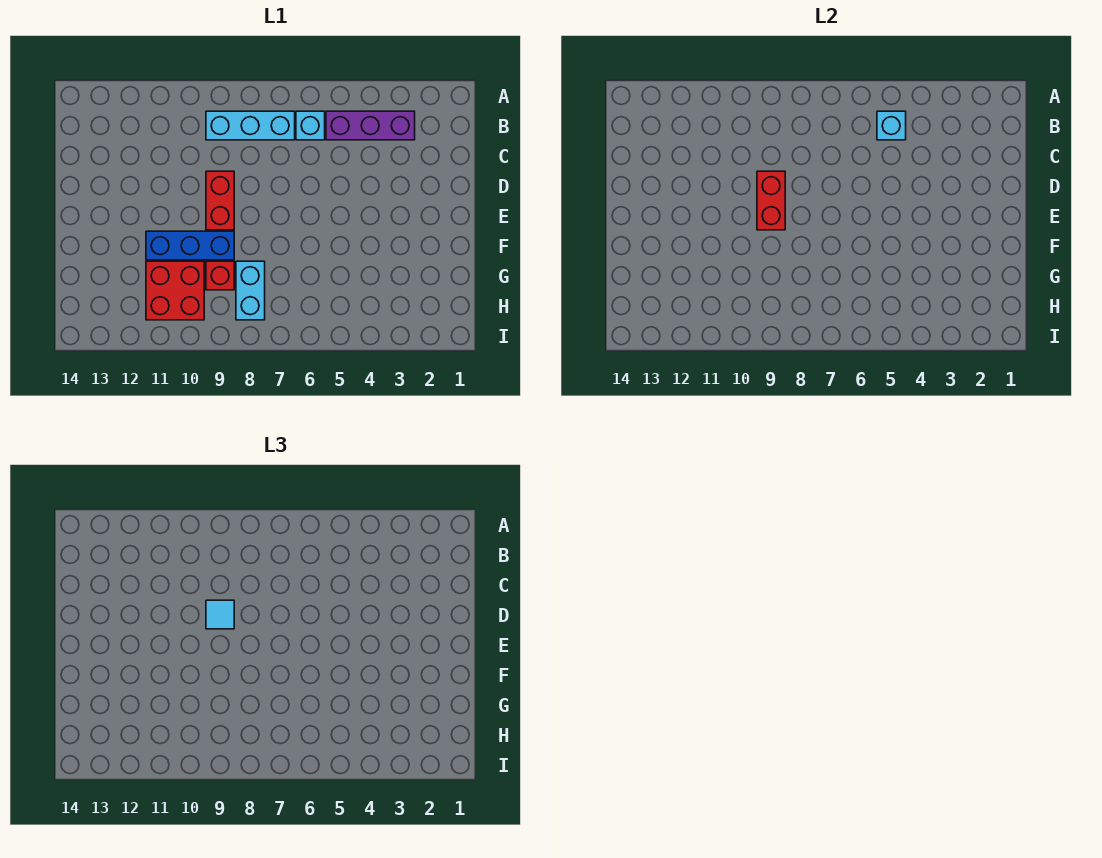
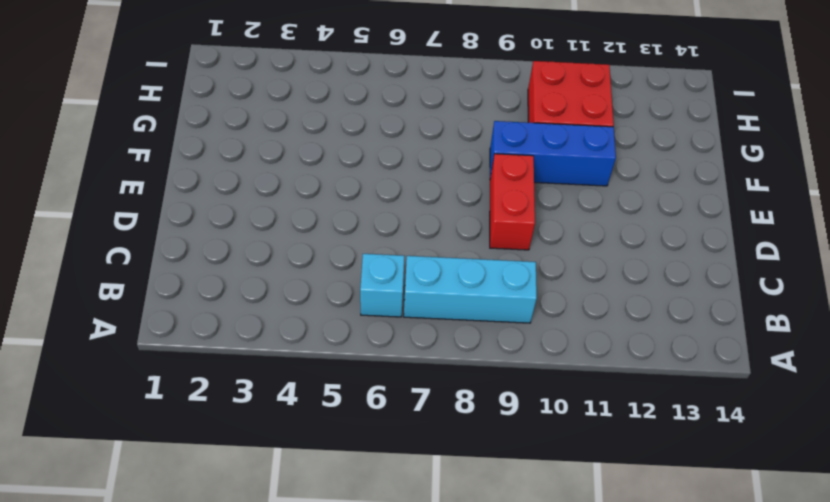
none -> purple 1x3 brick [326,111,415,140]
none -> cyan 1x2 brick [236,261,265,320]

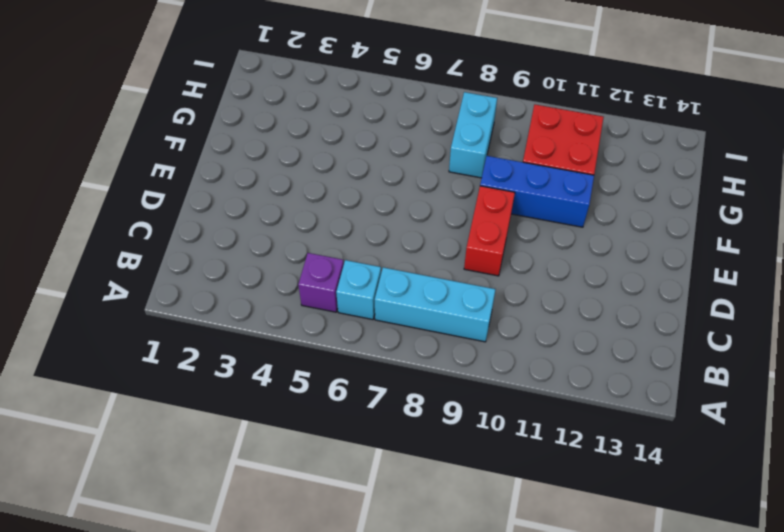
purple 1x1 brick [298,253,344,312] -> purple 1x3 brick [326,111,415,140]
none -> red 1x1 brick [206,261,234,290]
none -> cyan 1x1 brick [877,111,906,140]

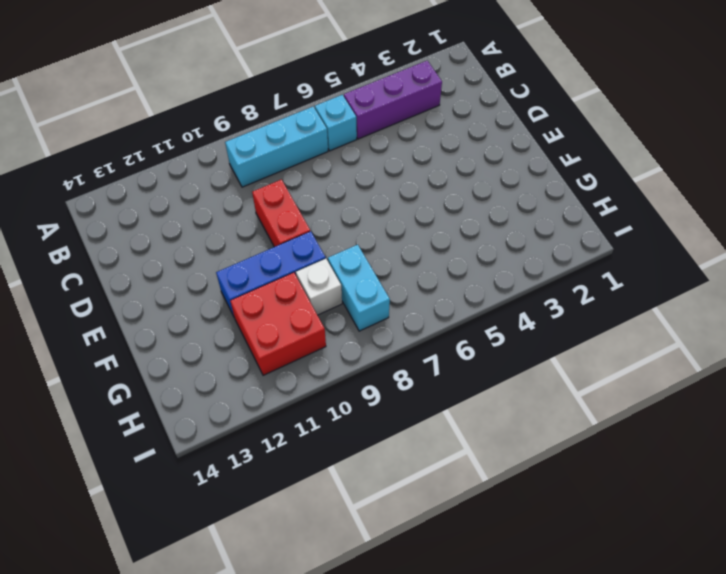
white 1x1 brick [296,259,342,315] -> red 1x1 brick [206,261,234,290]
none -> cyan 1x1 brick [877,111,906,140]
none -> red 1x2 brick [757,171,785,230]

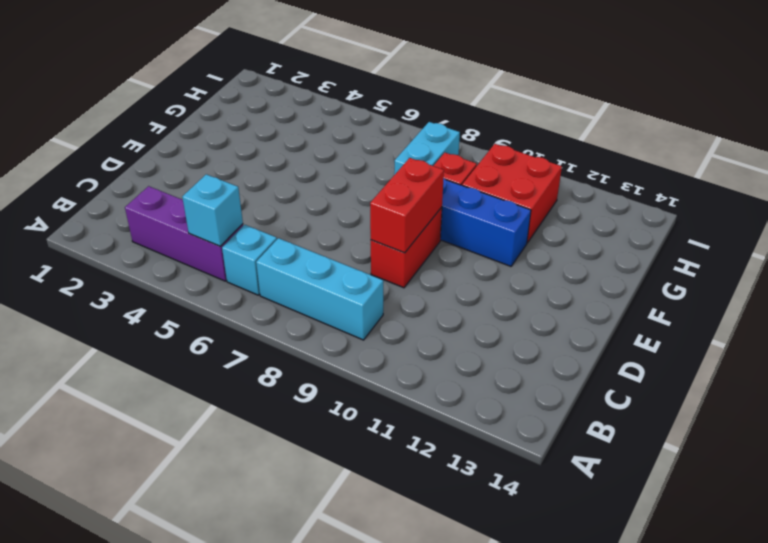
none -> cyan 1x1 tile [206,600,234,629]

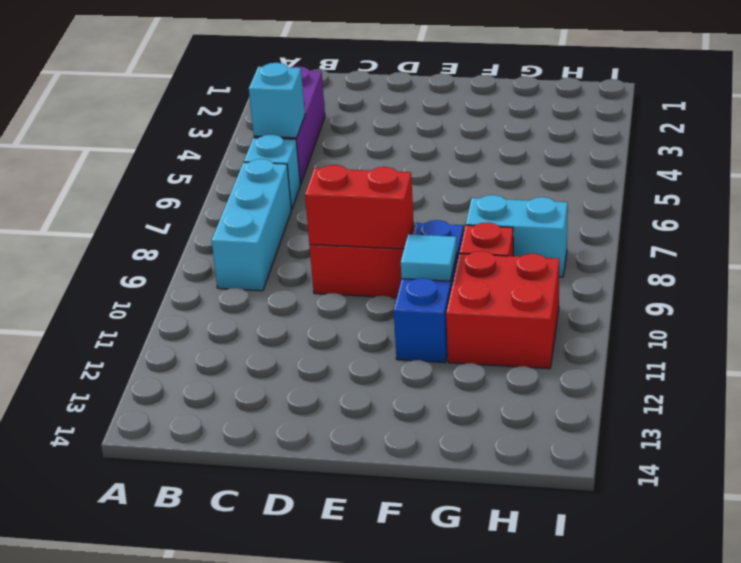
cyan 1x1 tile [401,234,457,281] -> cyan 1x1 tile moved to [206,600,234,629]

